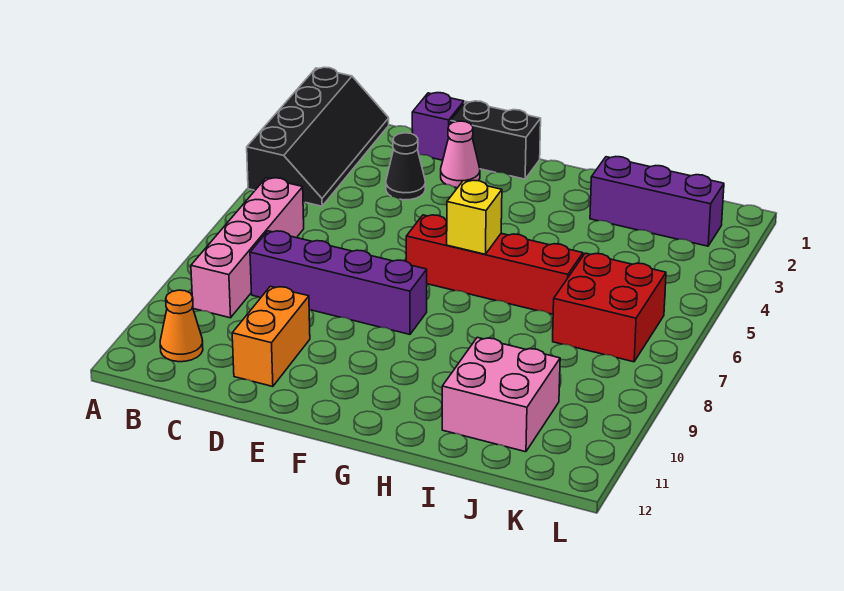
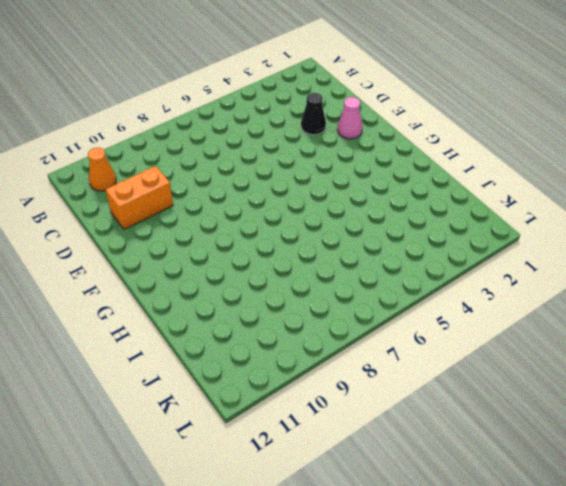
none -> black 2x4 slope [247,67,389,206]
none -> pink 1x4 brick [191,178,304,318]
none -> purple 1x4 brick [250,231,427,334]

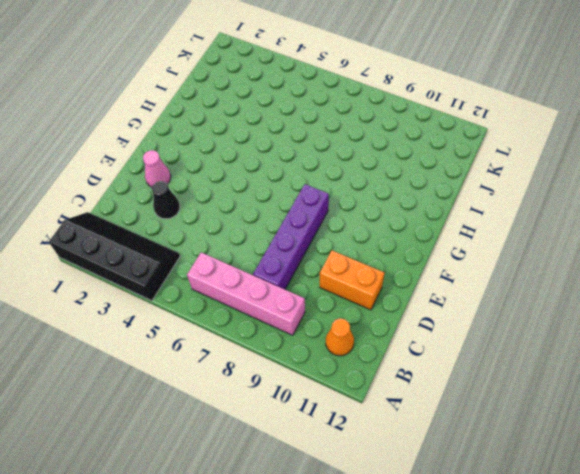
none -> purple 1x1 brick [412,93,464,160]
none -> black 1x2 brick [451,101,541,179]
none -> red 1x4 brick [406,215,583,314]

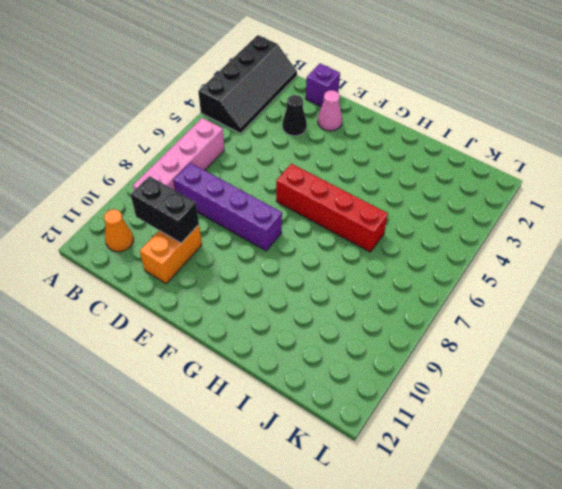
black 1x2 brick [131,176,199,243] -> black 1x2 brick moved to [451,101,541,179]
none -> purple 1x3 brick [590,157,724,246]
none -> pink 2x2 brick [442,337,560,452]
none -> red 2x2 brick [553,253,666,362]

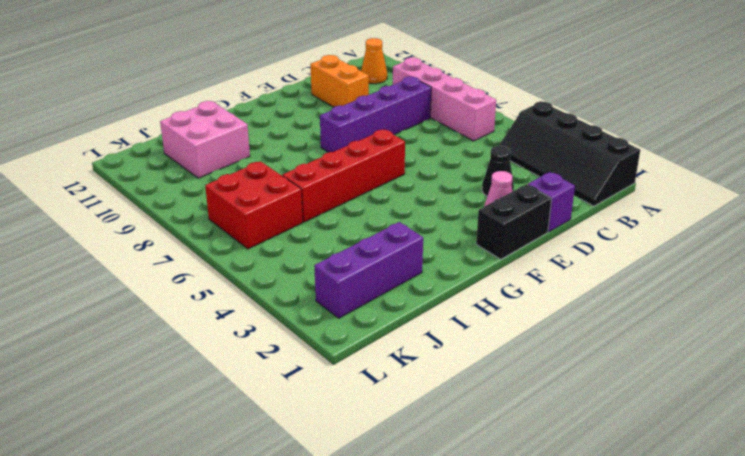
none -> yellow 1x1 brick [447,180,502,254]

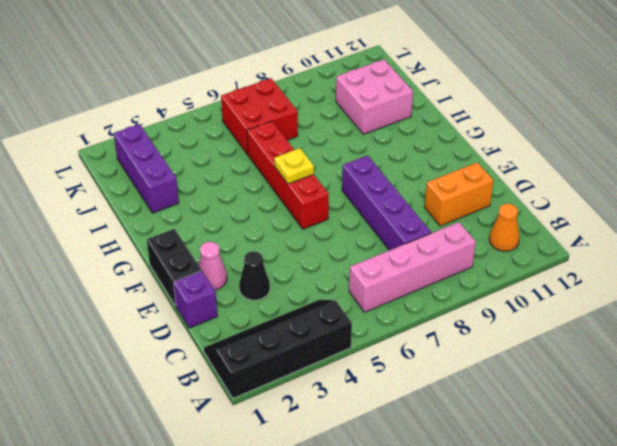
yellow 1x1 plate [274,148,314,184] -> yellow 1x1 brick [447,180,502,254]

